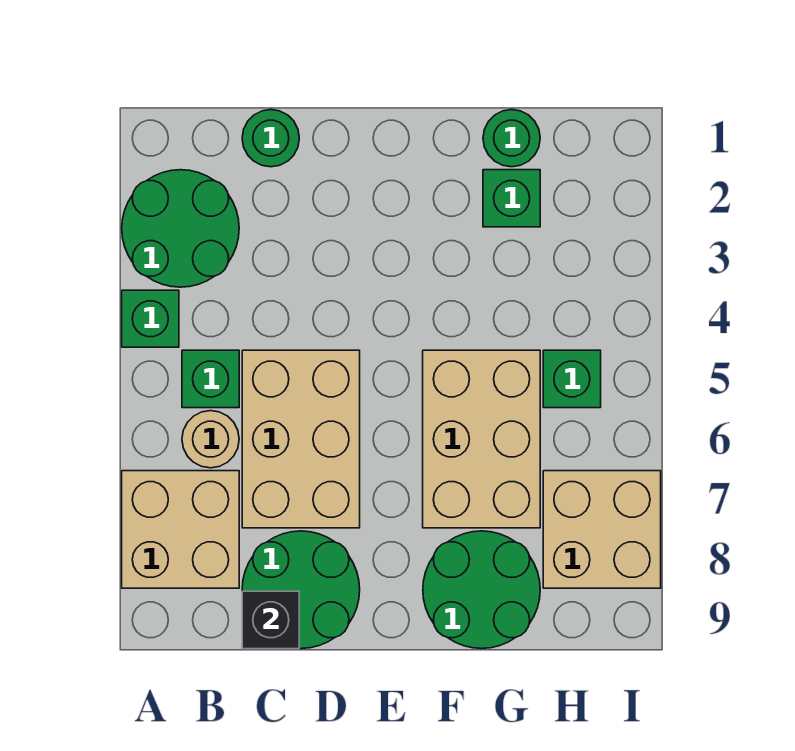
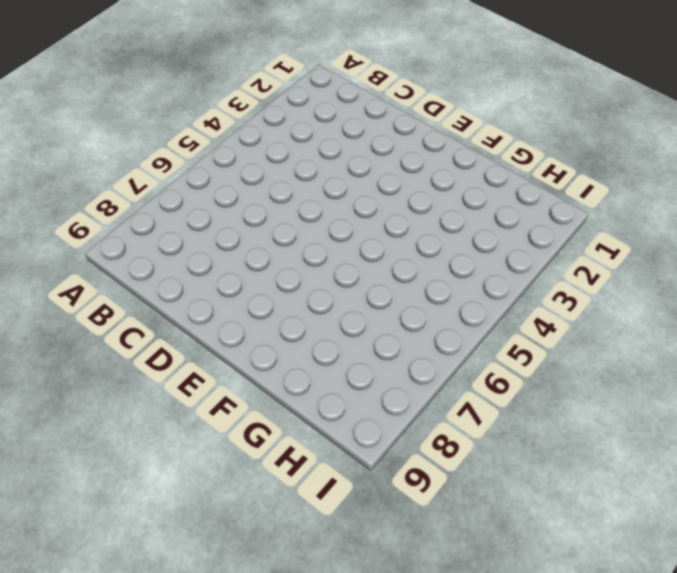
none -> green 2x2 round brick [122,170,239,287]
none -> green 1x1 brick [122,290,179,347]
none -> tan 2x2 brick [122,471,239,588]

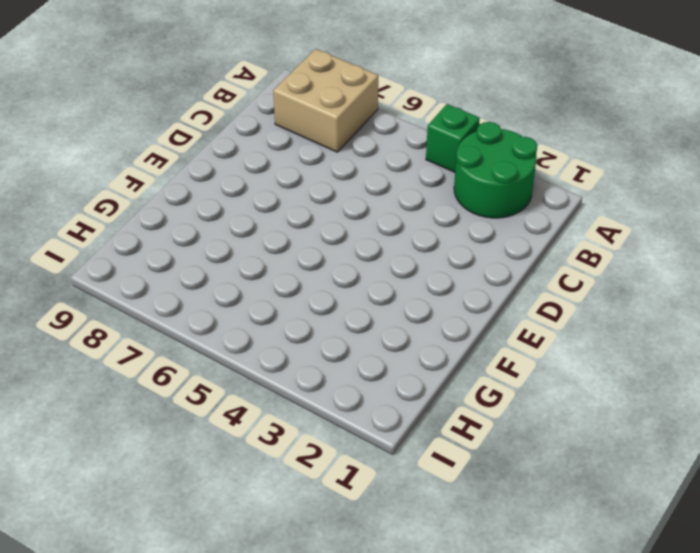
none -> green 1x1 brick [182,350,239,408]
none -> tan 1x1 round brick [182,411,239,468]
none -> green 1x1 round brick [242,110,299,167]

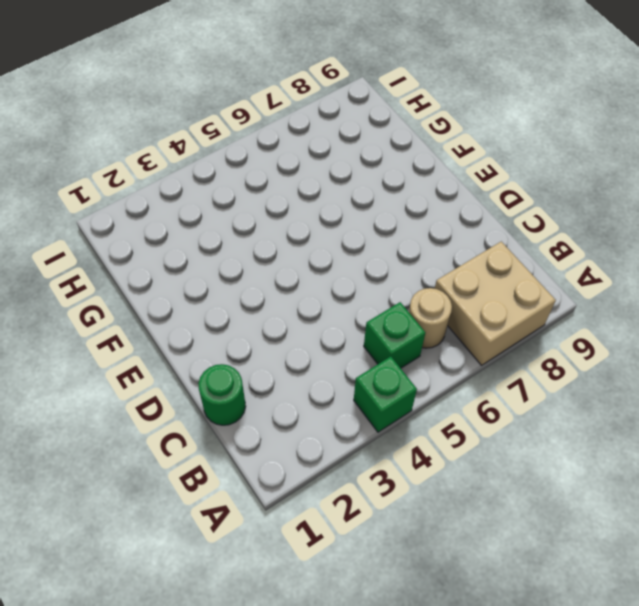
none -> green 2x2 round brick [122,170,239,287]
none -> tan 2x3 brick [242,350,360,528]
none -> green 2x2 round brick [242,531,360,649]

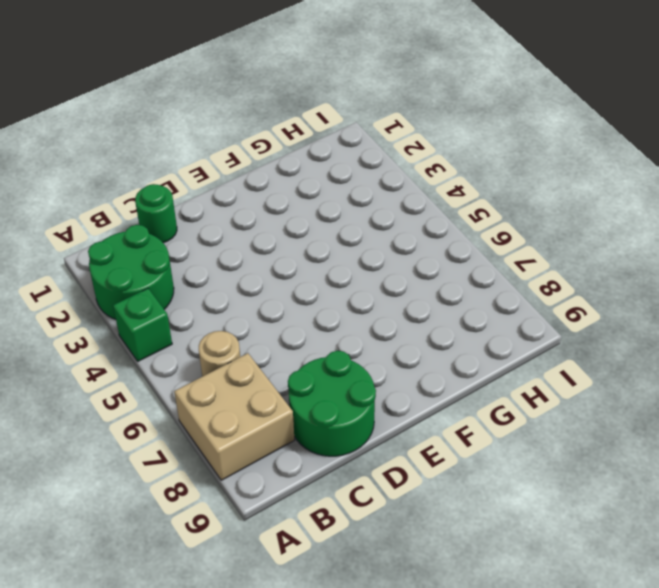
none -> green 1x1 brick [182,350,239,408]
none -> tan 2x3 brick [242,350,360,528]
none -> tan 2x3 brick [423,350,540,528]

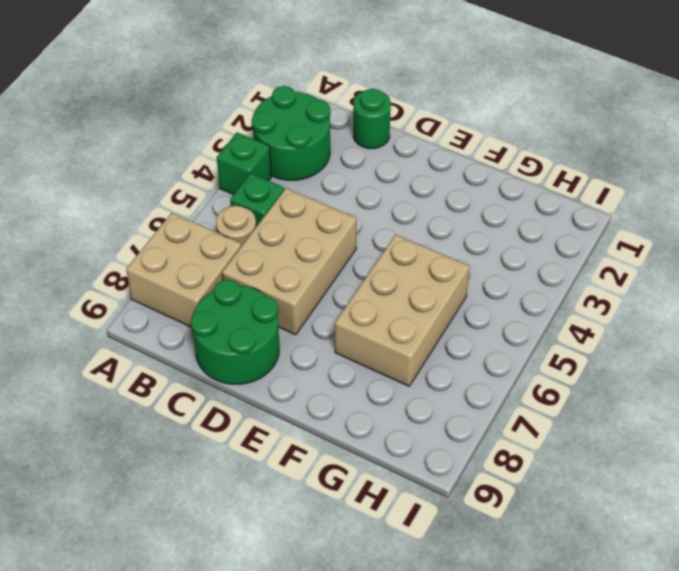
none -> green 2x2 round brick [423,531,540,649]
none -> green 1x1 round brick [483,110,540,167]
none -> green 1x1 brick [483,170,540,227]

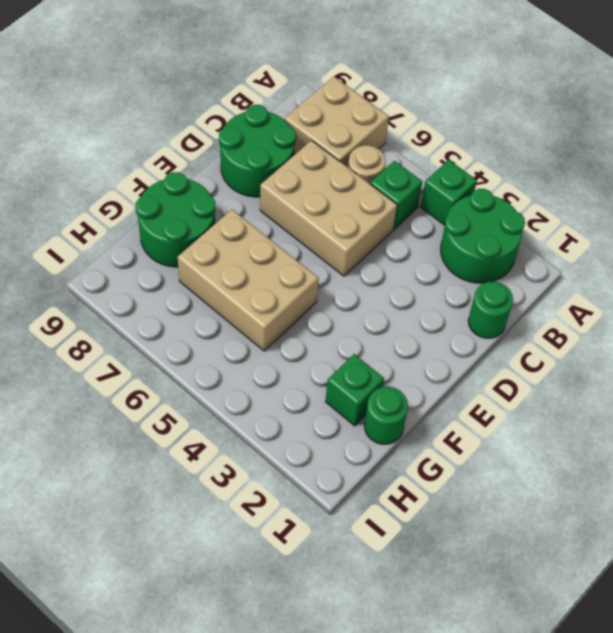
none -> green 1x1 brick [543,350,601,408]
none -> tan 2x2 brick [543,471,661,588]
none -> black 1x1 brick [242,591,299,649]

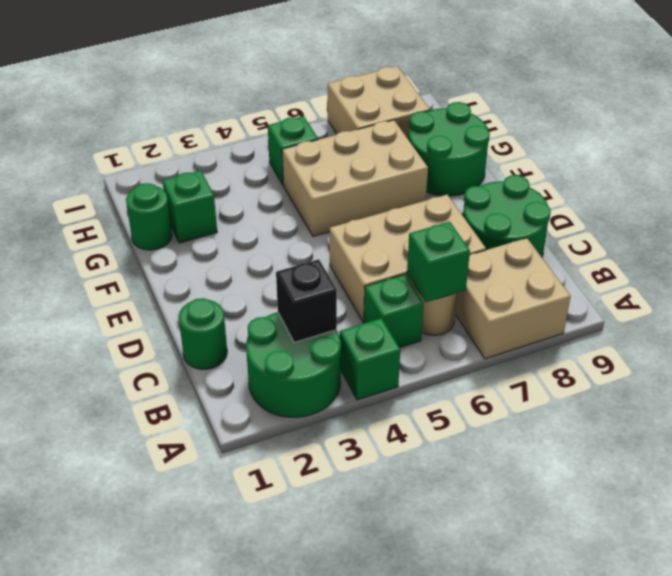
black 1x1 brick [276,259,337,342] -> black 1x1 brick moved to [242,591,299,649]
green 1x1 brick [407,222,470,302] -> none

